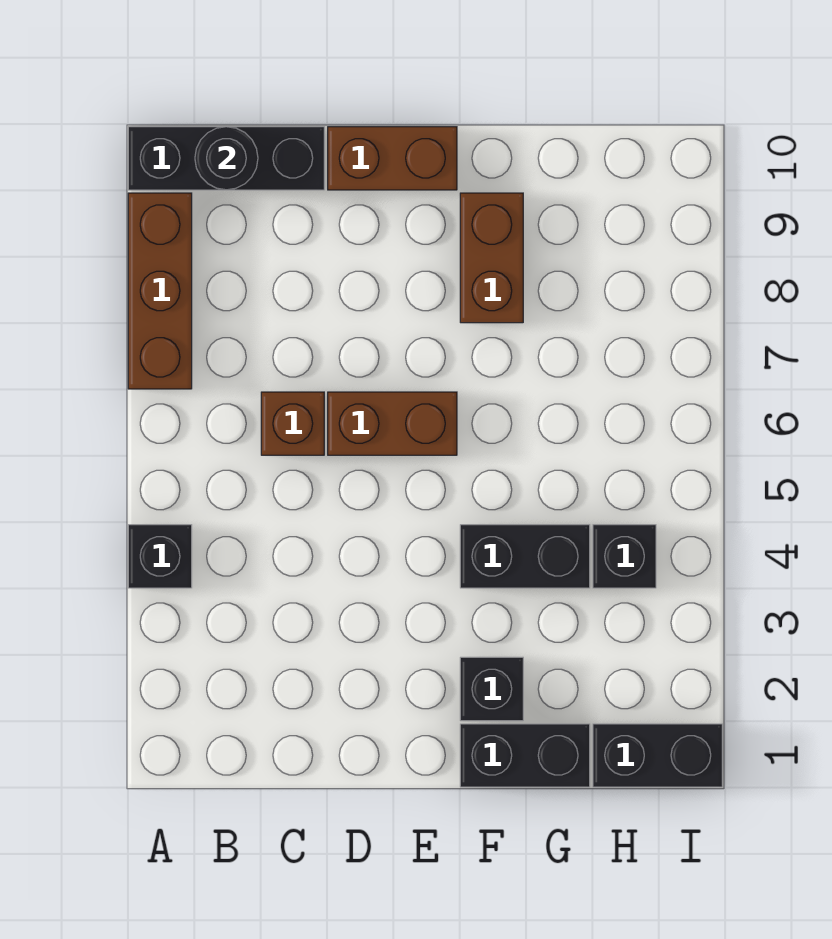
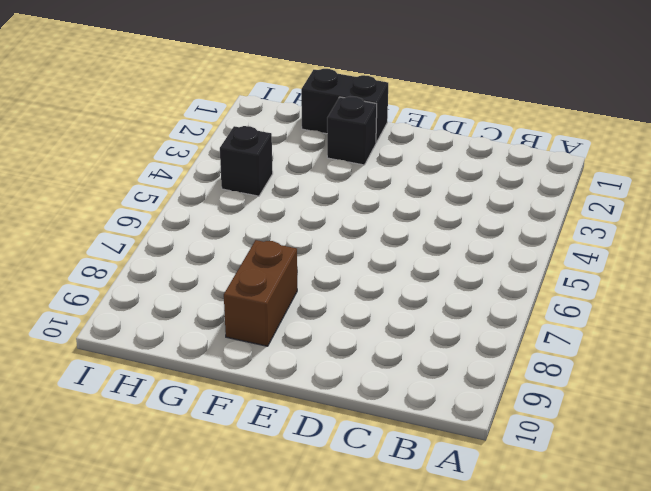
none -> black 1x1 brick [128,525,192,588]
none -> brown 1x3 brick [128,193,192,389]
none -> black 1x3 brick [128,127,324,190]

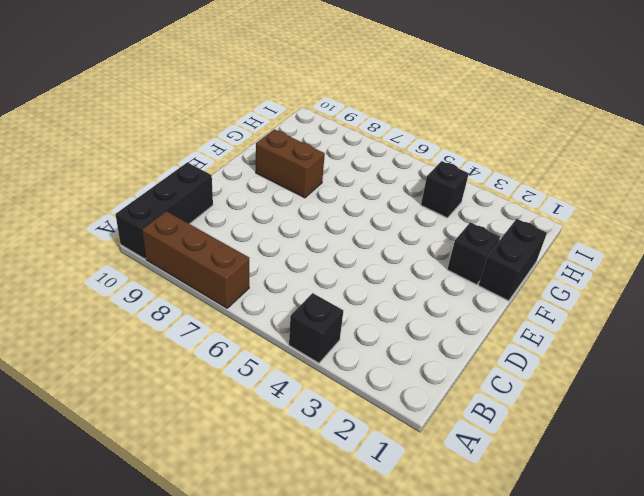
none -> brown 1x1 brick [261,392,324,455]
none -> brown 1x2 brick [328,392,457,455]
none -> brown 1x2 brick [328,127,457,190]

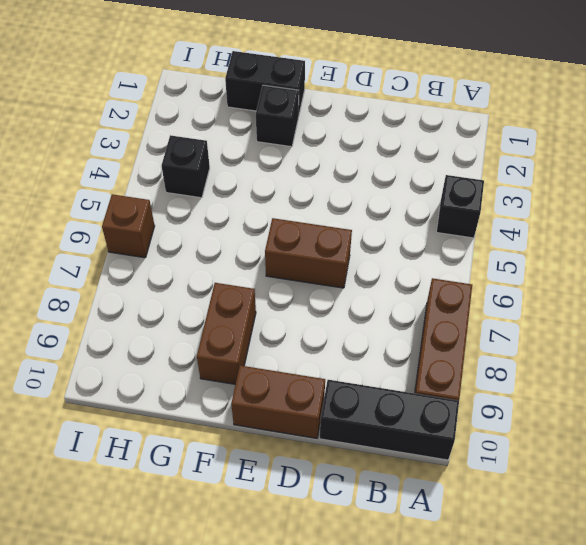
brown 1x1 brick [102,194,155,258] -> brown 1x1 brick moved to [261,392,324,455]
none -> black 1x2 brick [460,525,590,588]
none -> black 1x2 brick [593,724,722,787]
none -> black 1x1 round brick [195,127,258,190]

